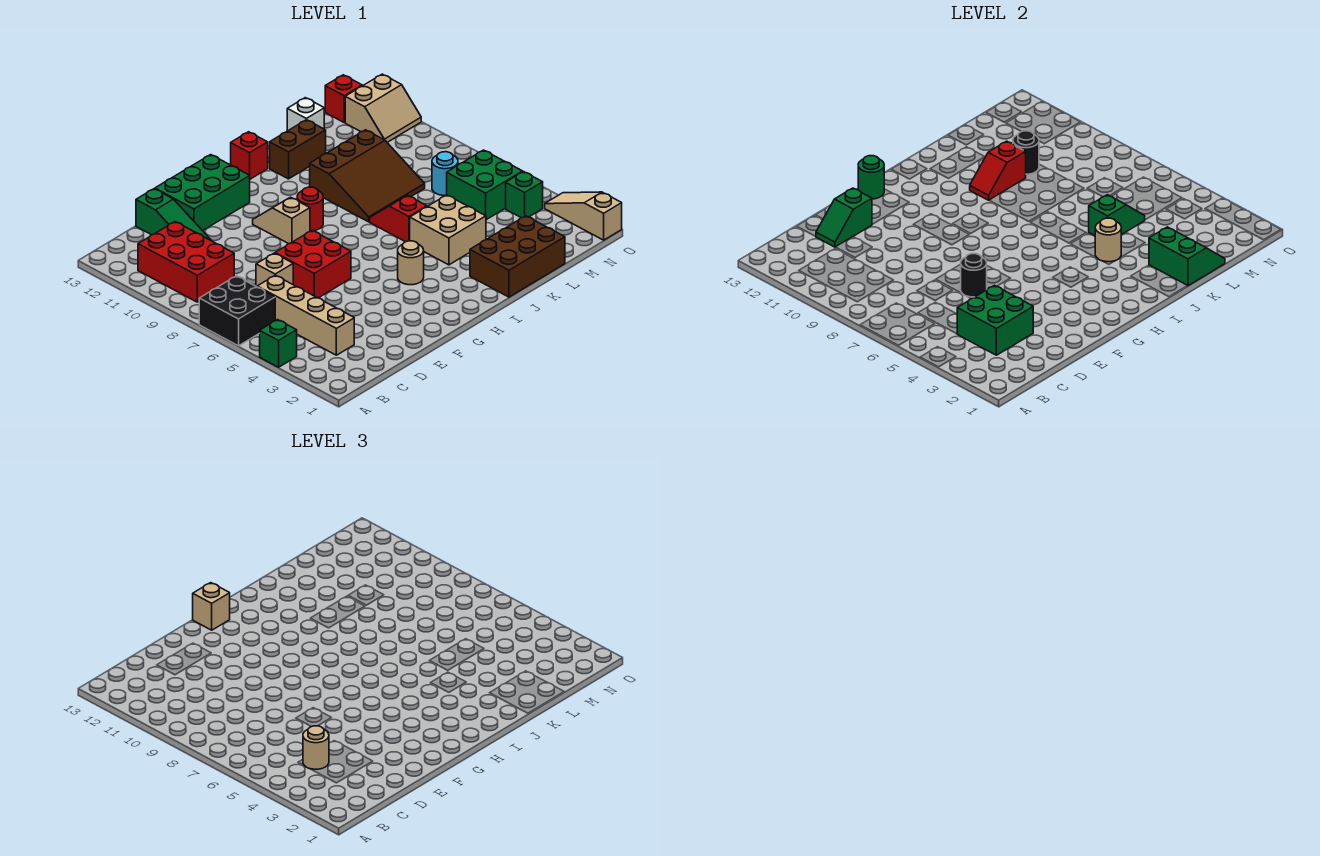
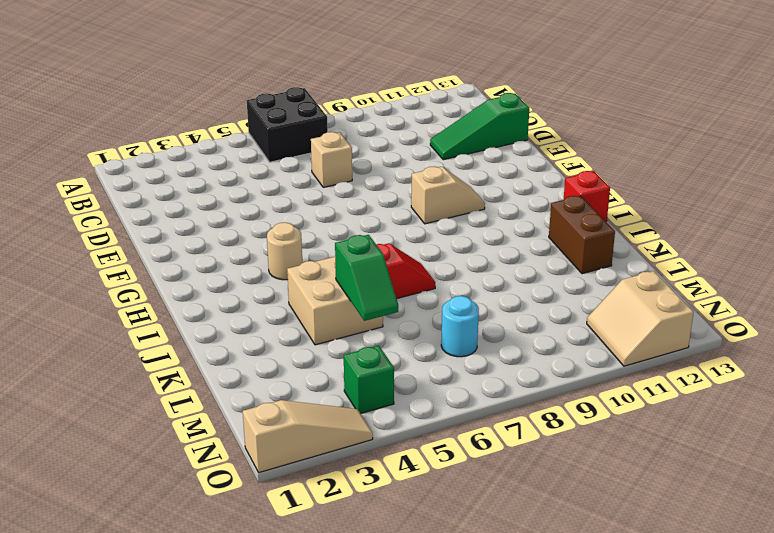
none -> green 1x1 brick [260,320,297,367]
none -> red 2x3 brick [138,222,234,302]
none -> tan 1x4 brick [257,275,354,355]
none -> red 2x2 brick [275,231,351,298]

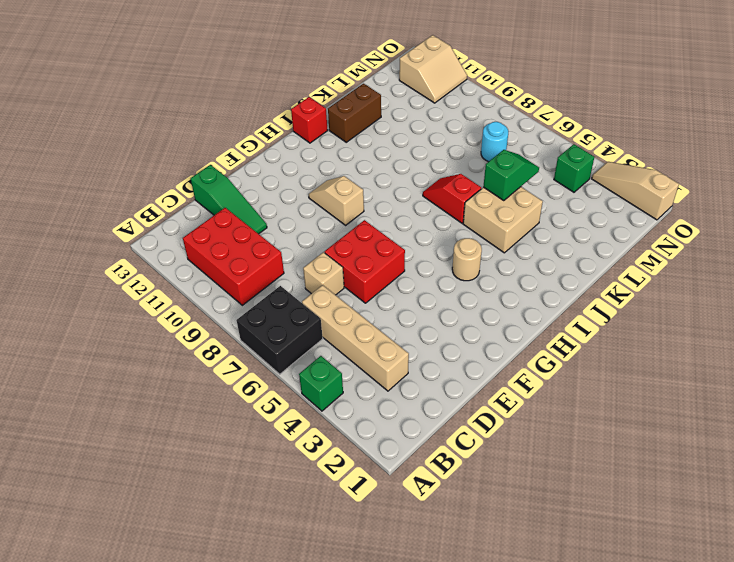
none -> green 2x3 brick [155,155,250,231]
none -> red 1x1 round brick [297,187,323,231]
none -> brown 2x3 brick [470,216,565,297]
none -> brown 3x3 slope [310,130,425,222]

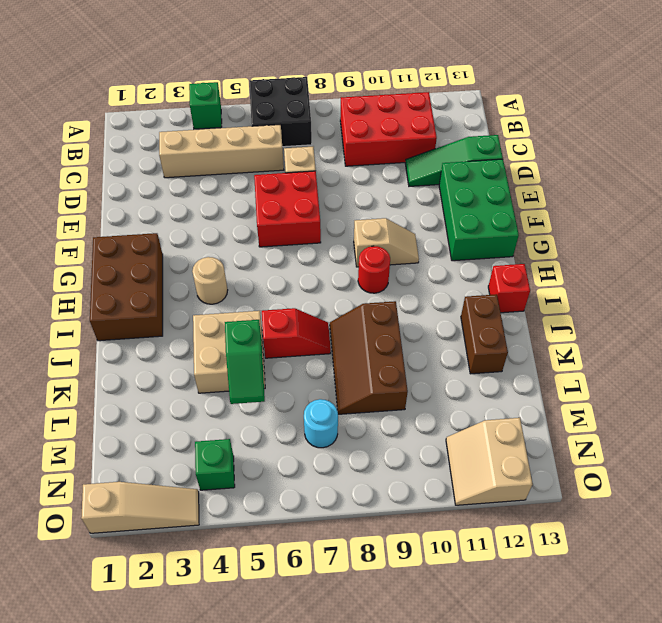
brown 2x3 brick [90,233,163,341] -> brown 2x3 brick moved to [470,216,565,297]
brown 2x3 slope [330,301,408,414] -> brown 3x3 slope [310,130,425,222]
none -> white 1x1 brick [287,98,324,131]
none -> green 2x2 brick [447,150,523,220]
none -> red 1x1 brick [325,75,362,122]
none -> green 2x2 brick [957,285,1033,355]

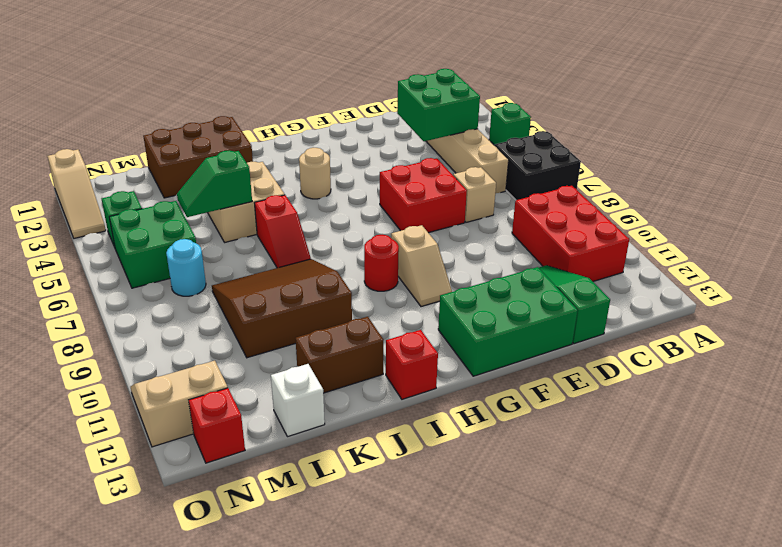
none -> green 1x2 slope [816,188,872,247]
none -> black 1x1 round brick [961,254,987,297]
none -> green 1x1 round brick [858,156,884,199]
none -> tan 1x1 round brick [1095,218,1121,262]

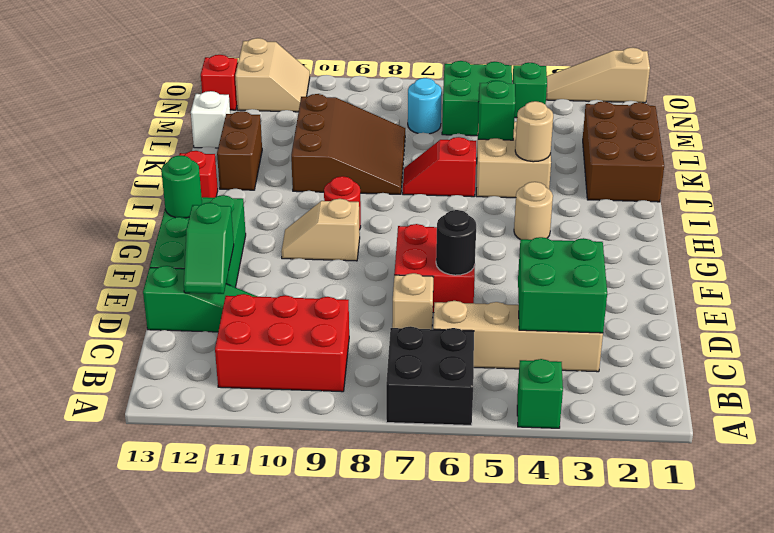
none -> red 1x2 slope [970,141,1026,200]
none -> green 2x2 slope [1149,227,1225,286]
none -> black 1x1 round brick [1013,131,1039,174]
none -> tan 1x1 round brick [303,726,329,769]

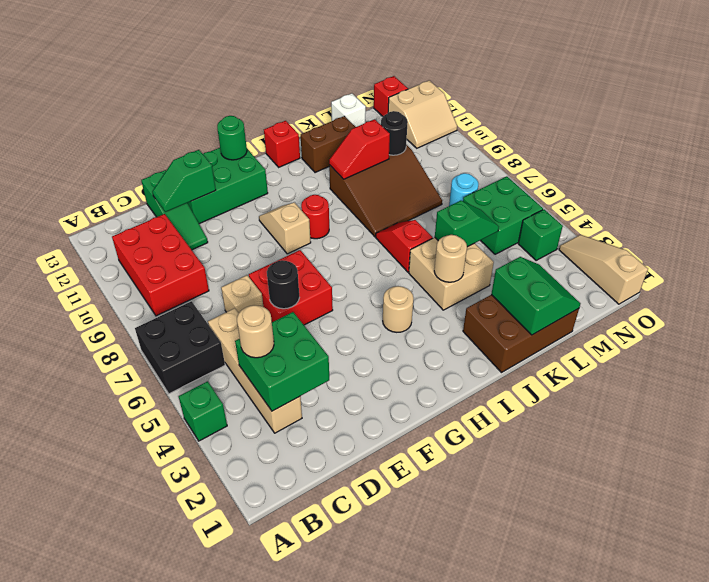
none -> tan 1x1 brick [193,583,230,630]

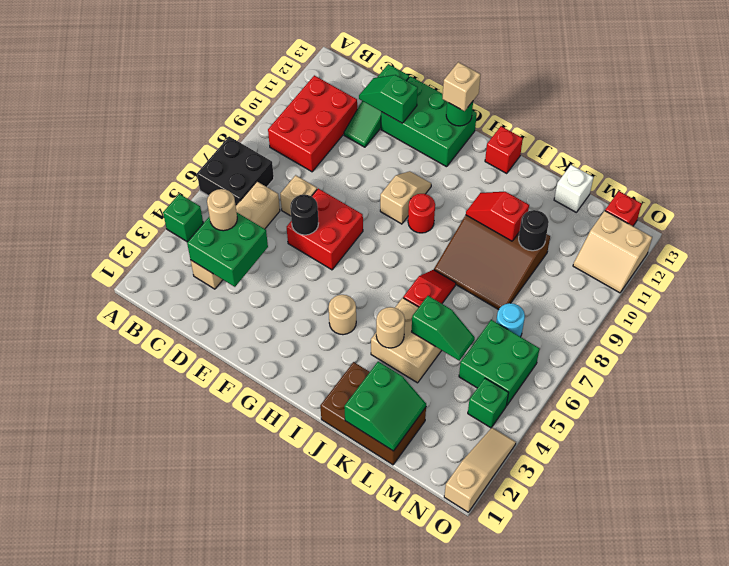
none -> brown 1x2 brick [270,120,326,179]

